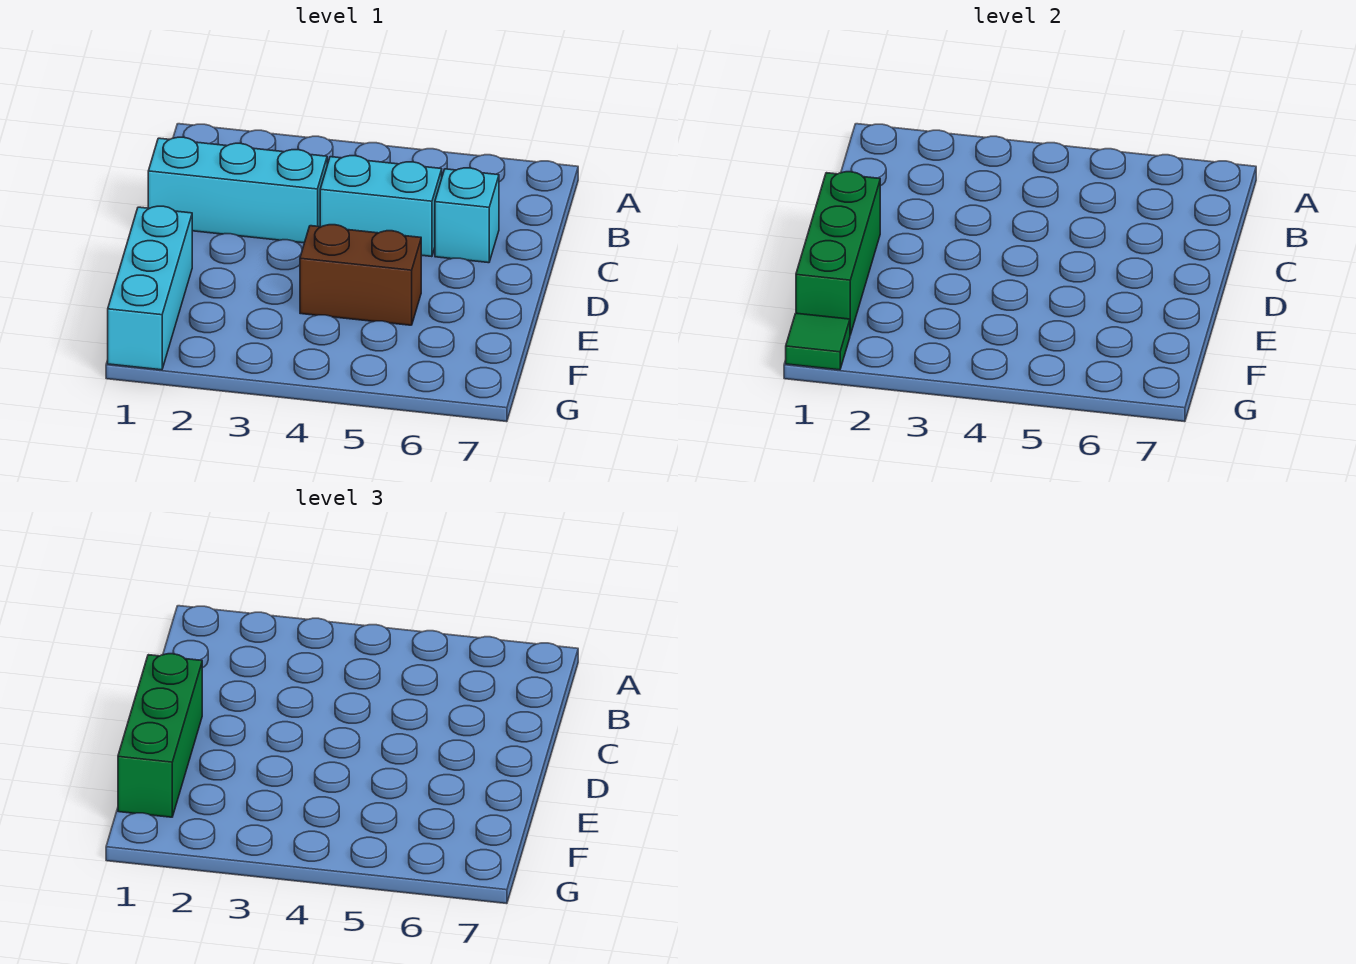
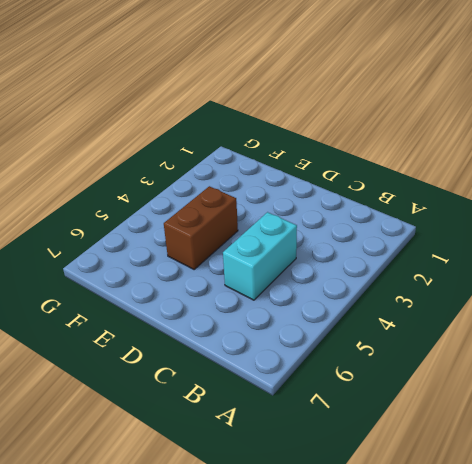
none -> cyan 1x3 brick [148,137,327,243]
none -> cyan 1x1 brick [435,168,499,263]

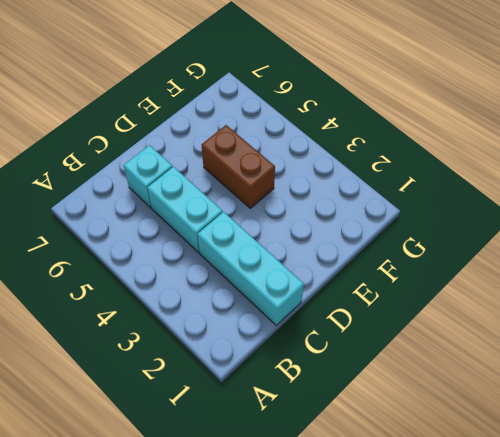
none -> cyan 1x3 brick [108,206,192,370]
none -> green 1x3 brick [796,172,880,335]

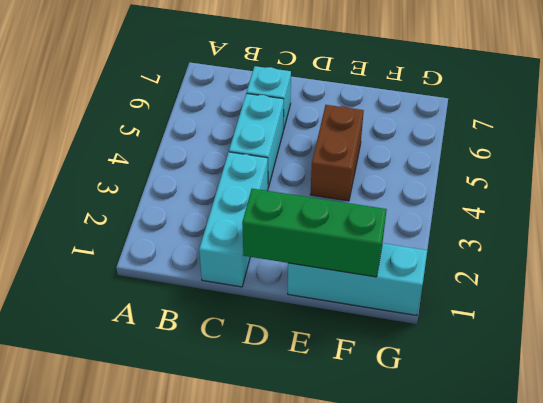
none -> green 1x1 tile [786,313,850,370]
none -> green 1x3 brick [118,654,202,817]

